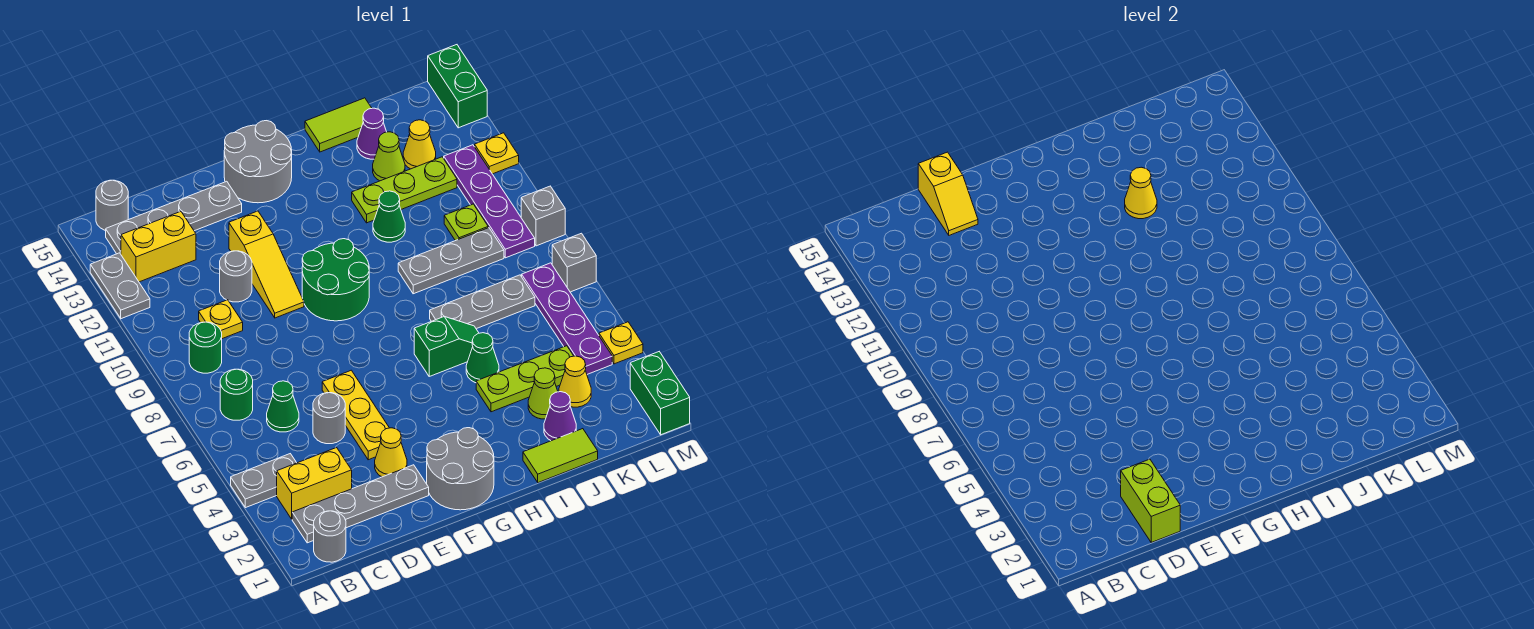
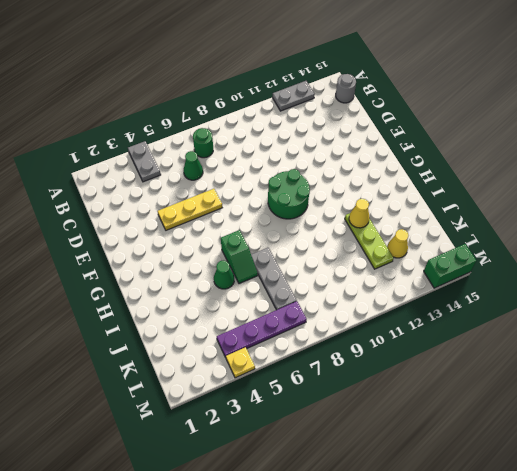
none -> grey 1x1 round brick [314,511,346,562]
none -> grey 1x4 plate [292,465,429,543]
none -> yellow 1x2 brick [277,448,352,519]
none -> green 1x1 round brick [189,322,222,373]

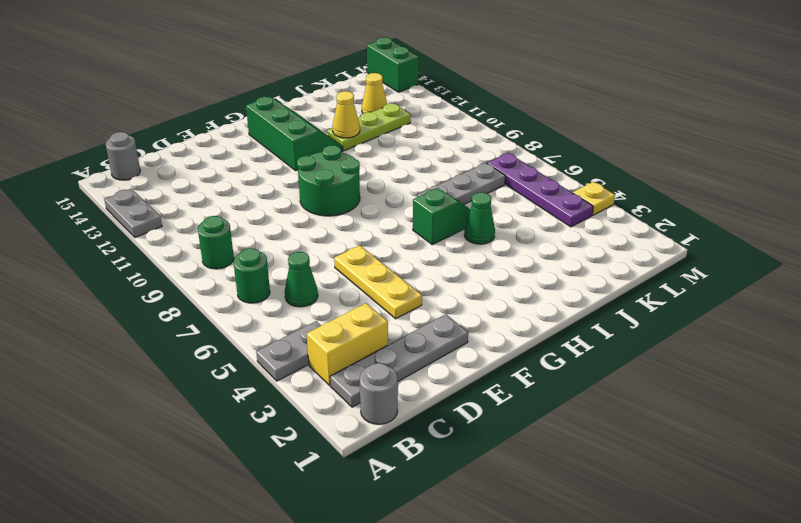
green 2x3 slope [246,97,343,171] -> grey 2x2 round brick [224,121,292,203]
none -> yellow 1x2 brick [121,211,196,282]
none -> grey 1x4 plate [106,181,242,254]
none -> yellow 1x1 plate [199,300,243,339]
none -> grey 1x1 round brick [313,393,345,444]

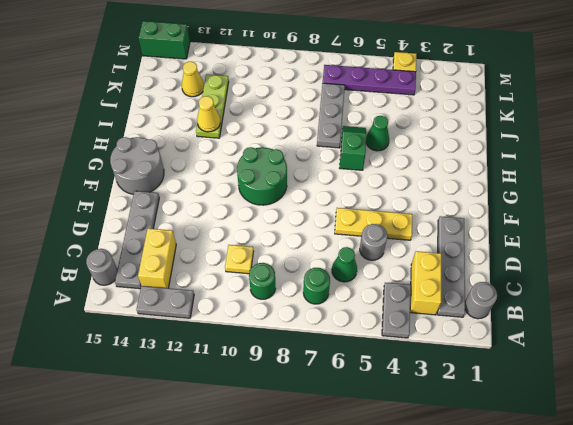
none -> grey 1x1 round brick [220,251,252,302]
none -> yellow 1x1 cone [375,428,407,477]
none -> yellow 1x3 slope [229,211,304,318]
none -> grey 2x2 round brick [427,428,494,510]

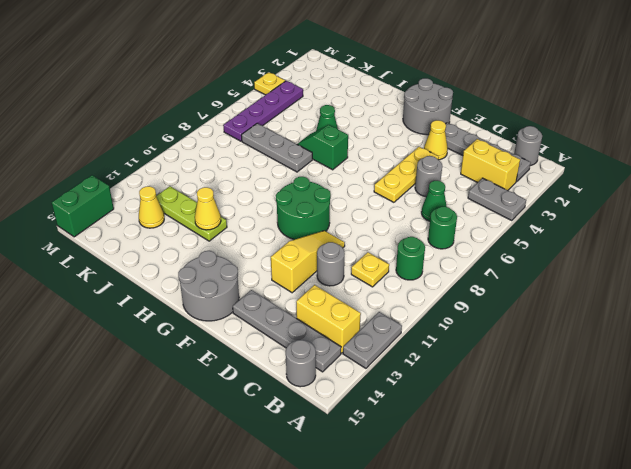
none -> lime 1x2 tile [523,429,598,483]
none -> lime 1x3 plate [476,346,573,412]
none -> grey 1x3 plate [398,228,504,294]
none -> green 1x1 cone [373,191,405,242]

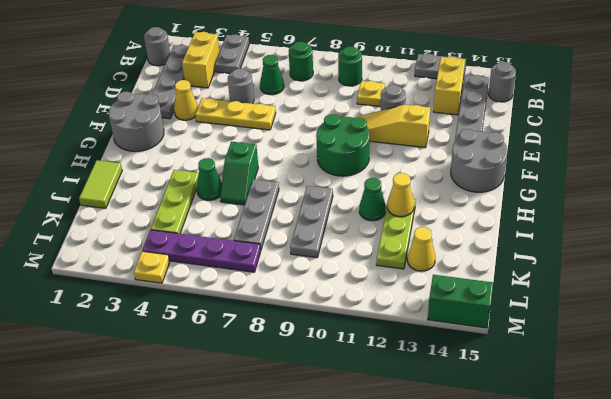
none -> lime 1x2 tile [305,98,372,152]
none -> purple 1x1 cone [544,392,576,441]
none -> lime 1x1 cone [528,368,558,419]
none -> lime 1x1 cone [373,132,405,181]

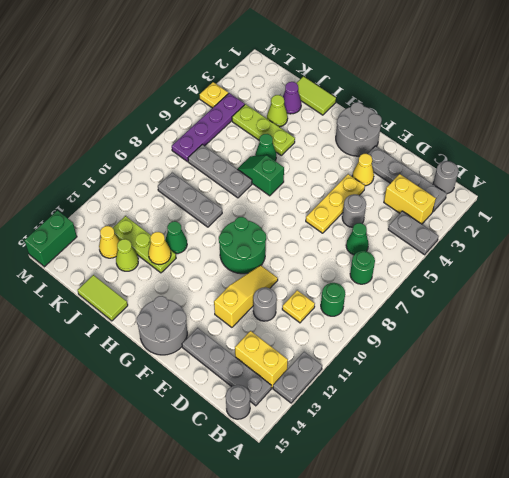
none -> purple 1x1 cone [357,108,386,159]
none -> yellow 1x1 cone [559,356,591,407]
none -> lime 1x1 plate [444,204,488,241]
none -> purple 1x4 plate [444,145,535,258]

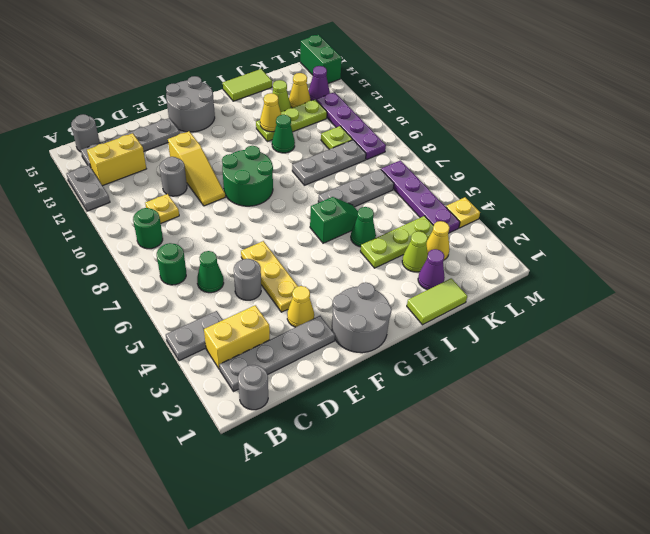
purple 1x1 cone [309,66,330,101] -> purple 1x1 cone moved to [357,108,386,159]
none -> green 1x2 brick [630,352,690,435]
none -> grey 1x1 brick [552,233,596,292]
none -> grey 1x1 brick [521,186,565,246]
none -> yellow 1x1 plate [475,133,519,174]

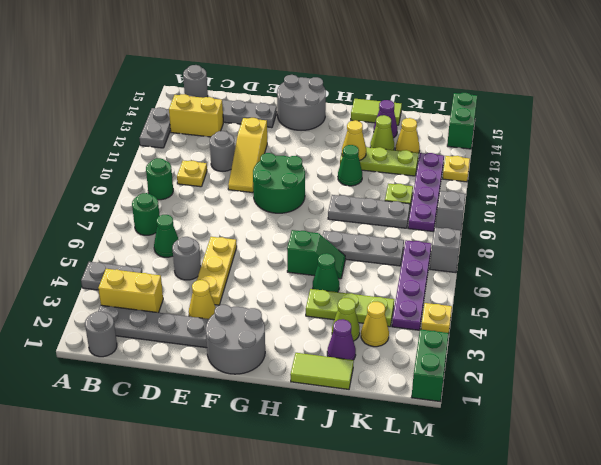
none -> lime 1x2 brick [1121,459,1180,542]
none -> yellow 1x2 slope [918,152,978,235]

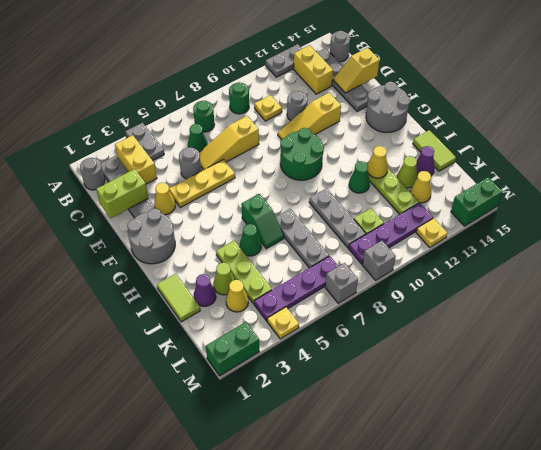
yellow 1x3 slope [199,116,259,170] -> none

